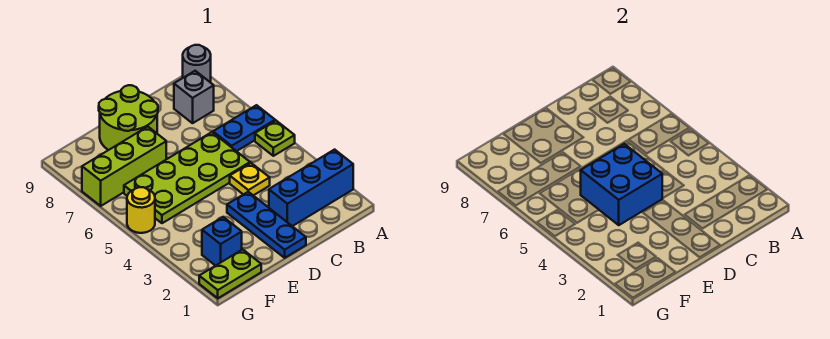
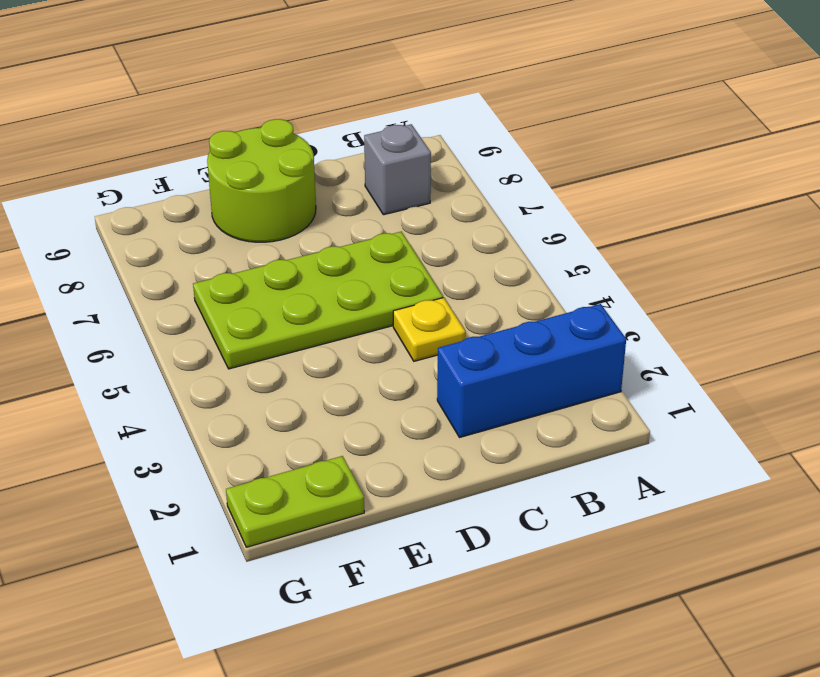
none -> lime 1x1 plate [255,121,295,156]
none -> blue 1x2 plate [213,105,275,151]
none -> grey 1x1 round brick [183,45,211,82]

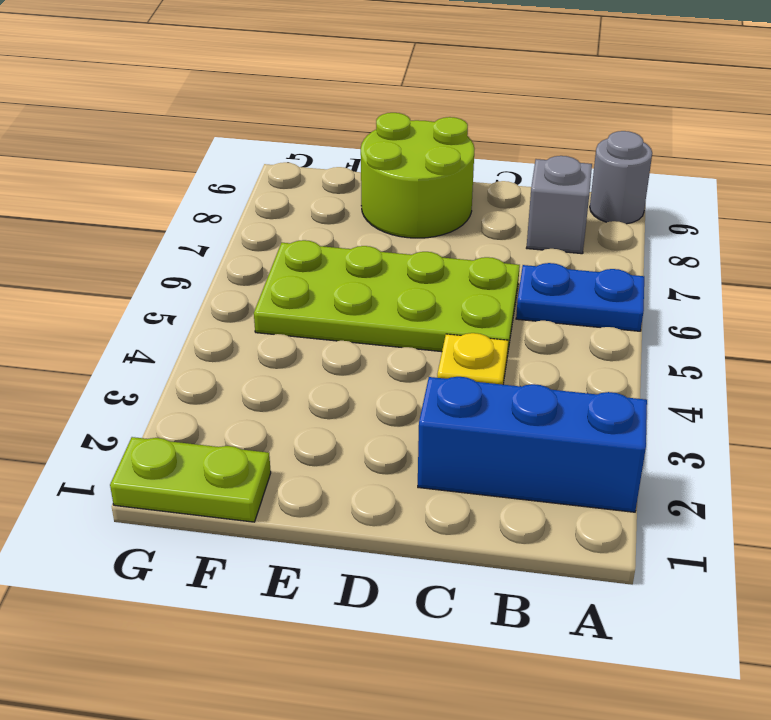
none -> lime 1x1 plate [255,121,295,156]
none -> blue 1x3 plate [227,192,306,258]
none -> lime 1x3 brick [82,127,166,206]

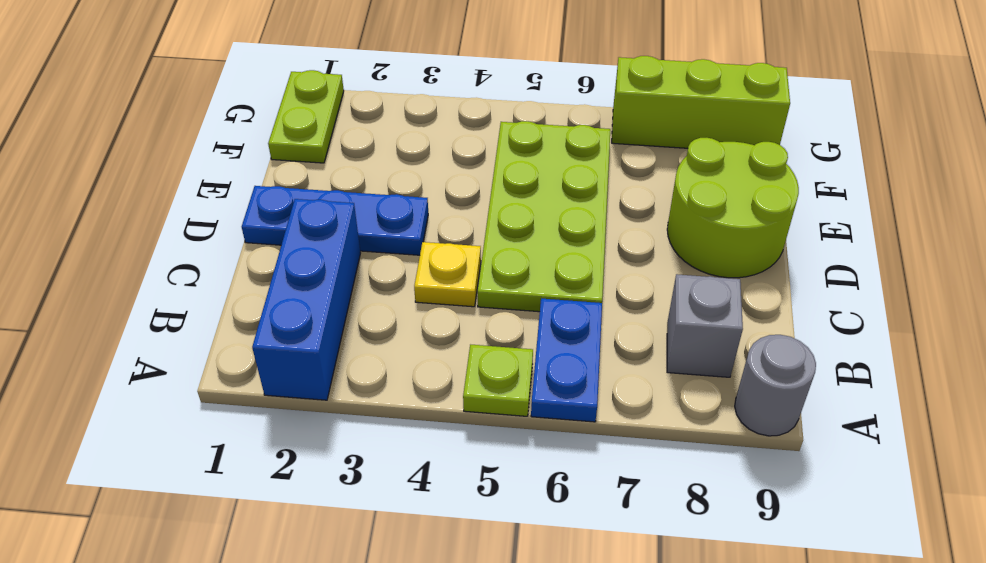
lime 1x3 brick [612,56,790,148] -> lime 1x3 brick turned to [82,127,166,206]
none -> blue 1x1 brick [202,217,242,266]
none -> yellow 1x1 round brick [127,187,155,233]
none -> blue 2x2 brick [581,144,662,225]

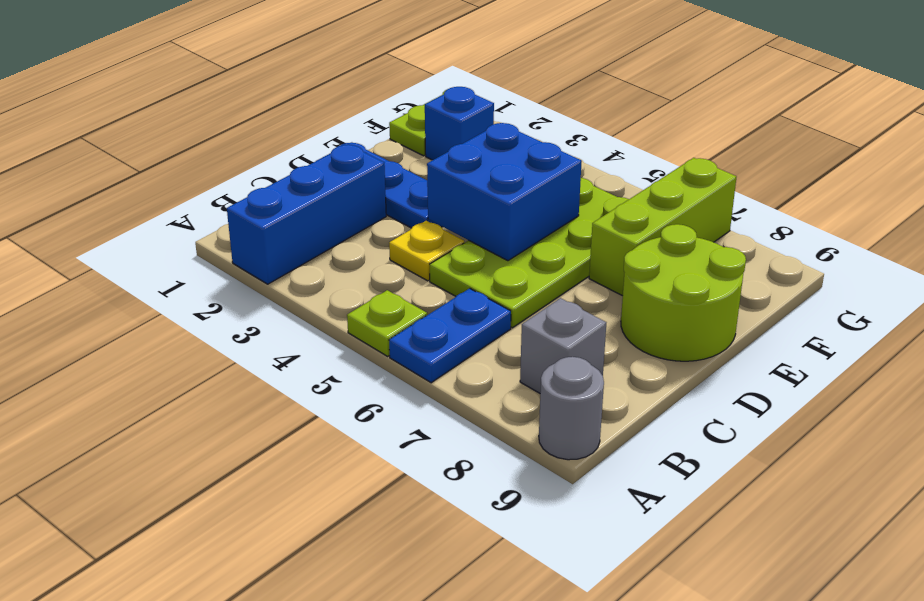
none -> yellow 1x1 round brick [127,187,155,233]

